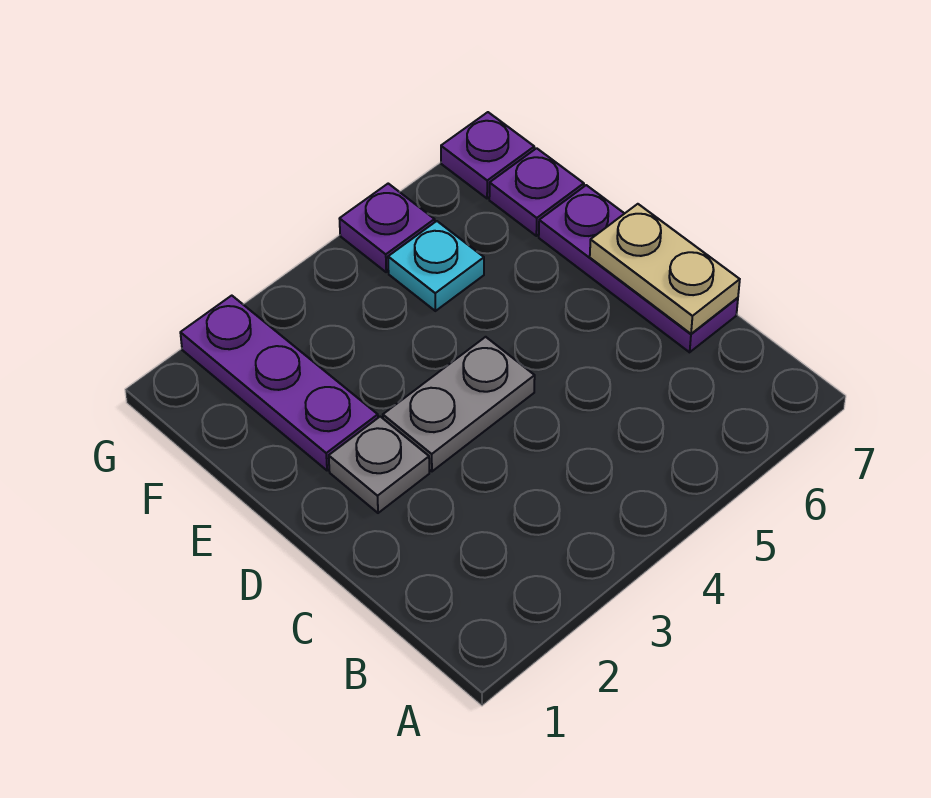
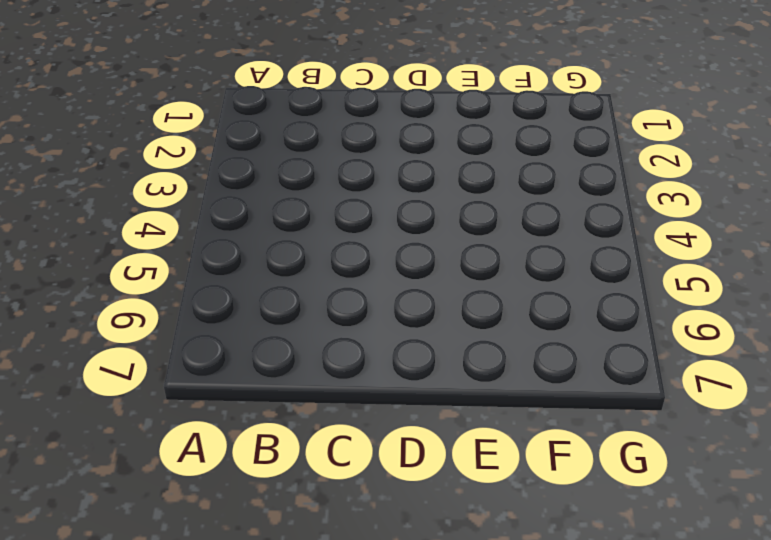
none -> purple 1x3 plate [539,185,738,352]
none -> grey 1x1 plate [329,417,429,513]

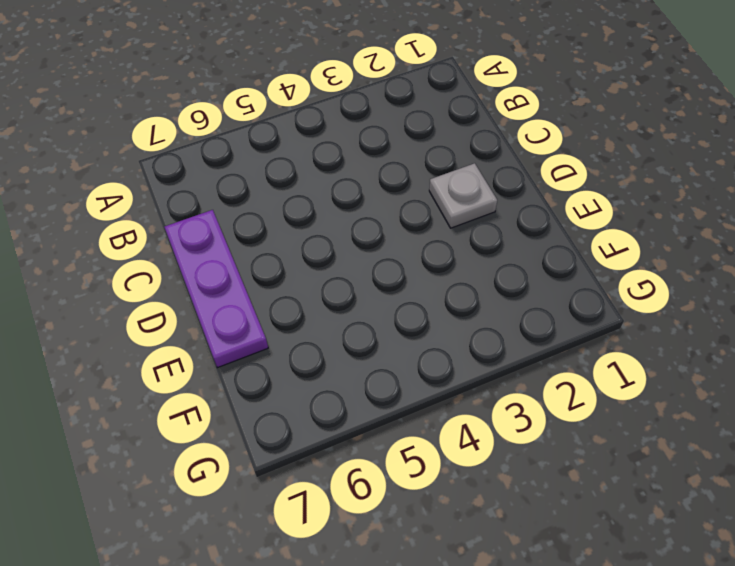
none -> grey 1x2 plate [383,337,535,471]
none -> purple 1x3 plate [180,296,378,471]

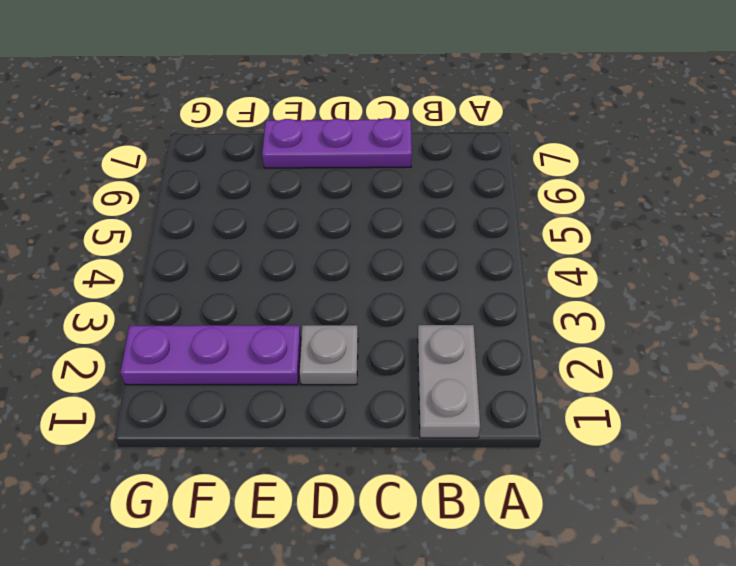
grey 1x2 plate [418,325,480,438] -> grey 1x2 plate moved to [383,337,535,471]
none -> cyan 1x1 plate [388,221,484,311]
none -> purple 1x1 plate [489,148,584,236]

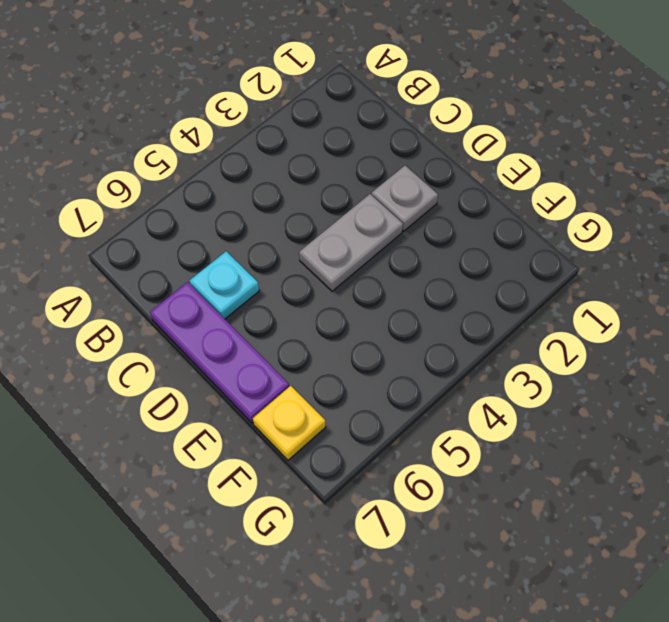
cyan 1x1 plate [190,251,259,319] -> cyan 1x1 plate moved to [388,221,484,311]
yellow 1x1 plate [253,386,325,460] -> purple 1x1 plate [489,148,584,236]
none -> purple 1x3 plate [180,296,378,471]
none -> purple 1x1 plate [339,184,435,272]

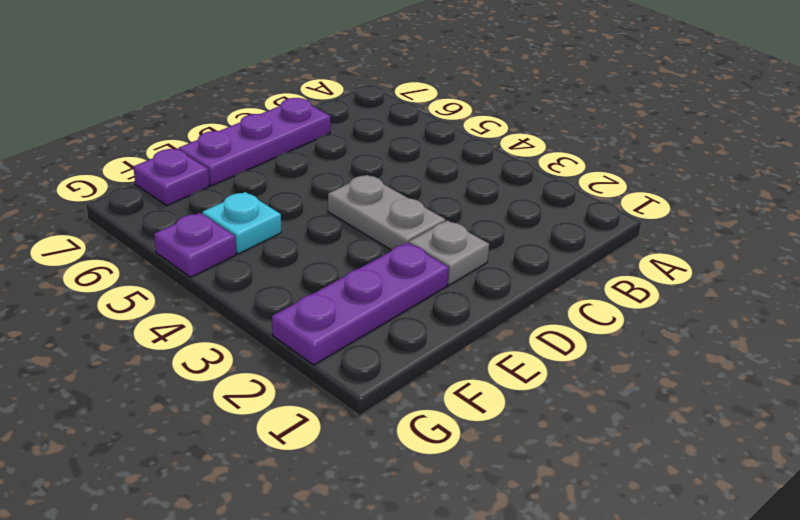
none -> purple 1x1 plate [441,112,534,199]
none -> tan 1x2 plate [590,204,740,334]

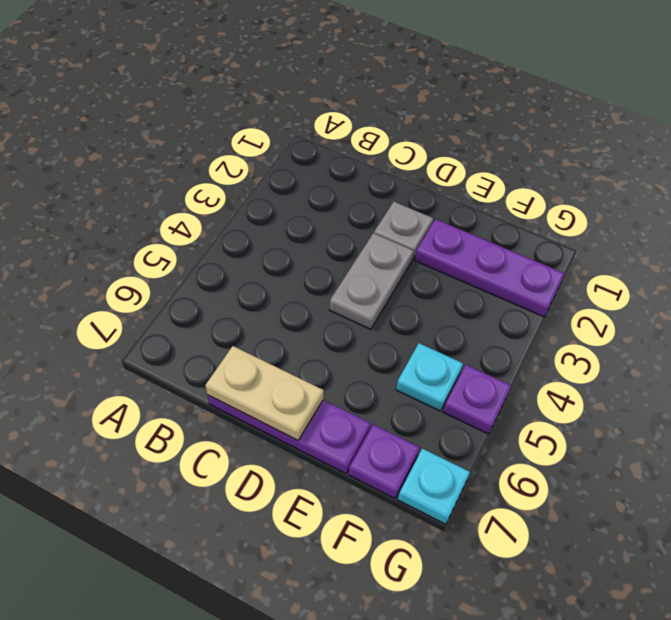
cyan 1x1 plate [398,449,470,524] -> purple 1x1 plate [441,112,534,199]

